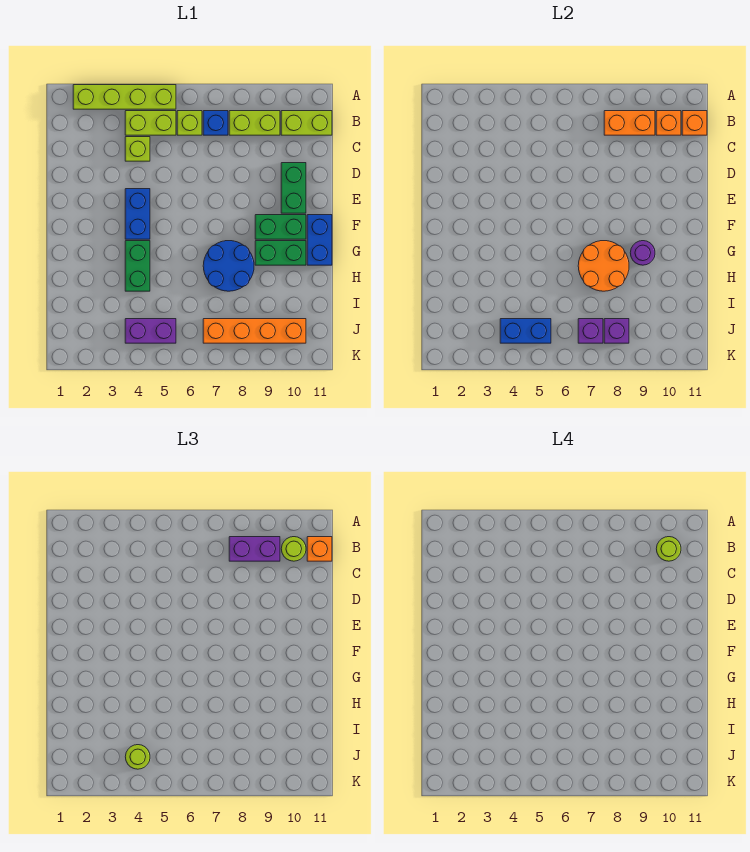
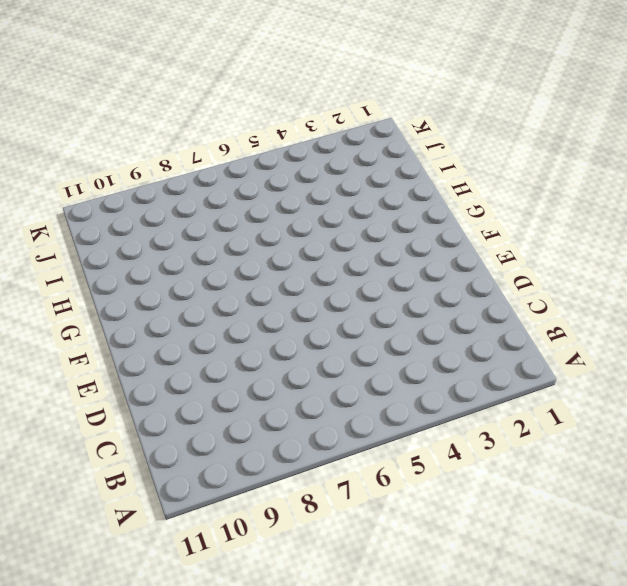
none -> lime 1x4 brick [73,85,176,109]
none -> lime 1x2 brick [125,111,176,135]
none -> lime 1x1 brick [177,111,202,135]

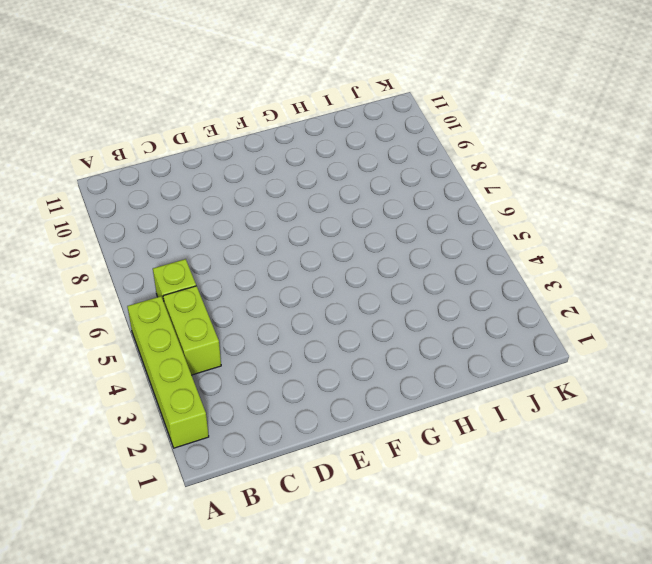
none -> blue 1x1 brick [203,111,228,135]
none -> lime 1x2 brick [229,111,280,135]
none -> lime 1x2 brick [281,111,332,135]

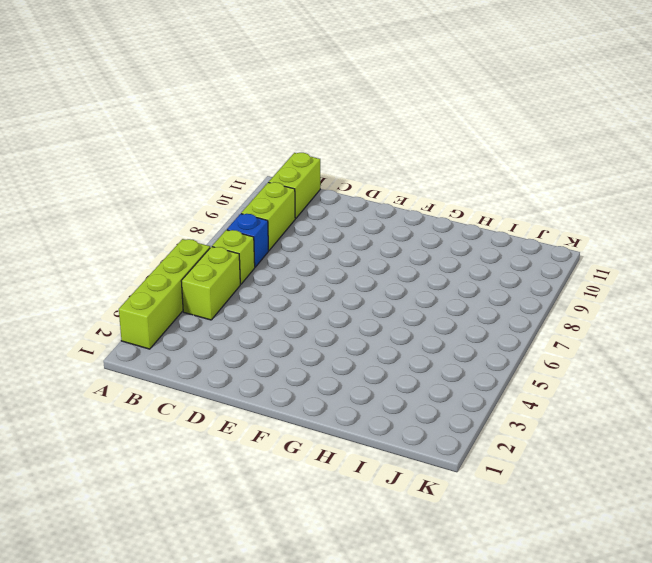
none -> lime 1x1 brick [125,137,150,161]
none -> green 1x2 brick [281,163,306,213]
none -> blue 1x2 brick [125,189,150,239]

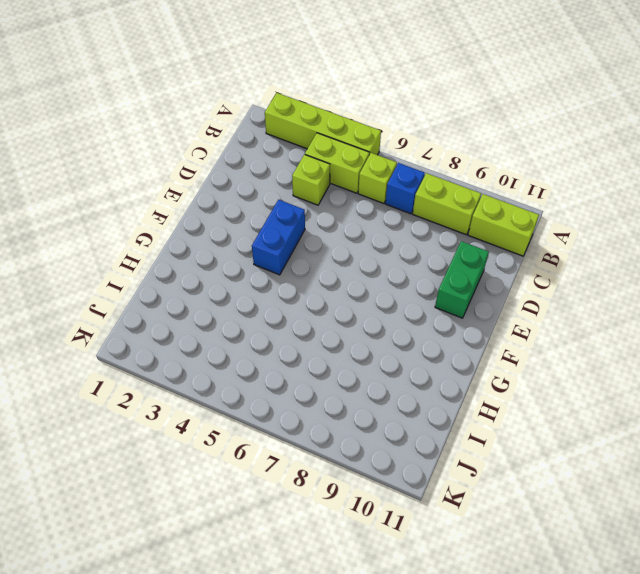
none -> green 1x2 brick [255,215,306,239]
none -> blue 1x2 brick [307,215,332,265]
none -> green 1x2 brick [125,241,150,291]

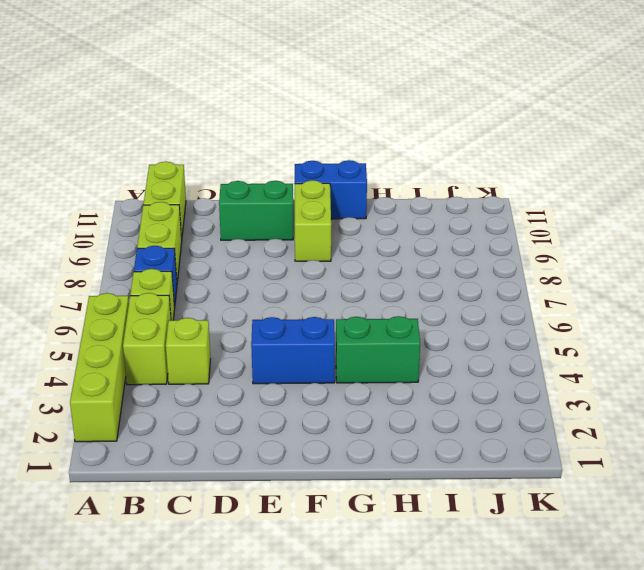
lime 1x2 brick [295,180,331,261] -> green 1x2 brick [255,215,306,239]
none -> blue 2x2 round brick [203,241,254,291]
none -> green 1x2 brick [255,241,306,265]
none -> purple 1x2 brick [125,319,176,343]

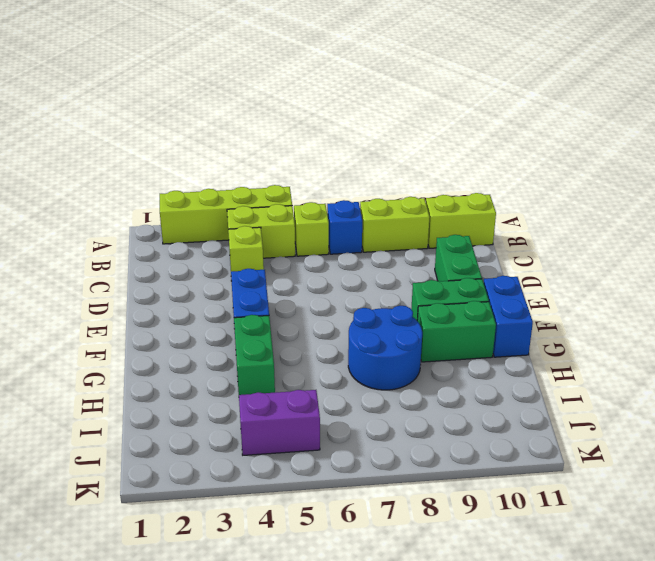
none -> orange 1x4 brick [203,319,306,343]
none -> orange 1x2 brick [604,111,655,135]
none -> orange 1x1 brick [656,111,681,135]

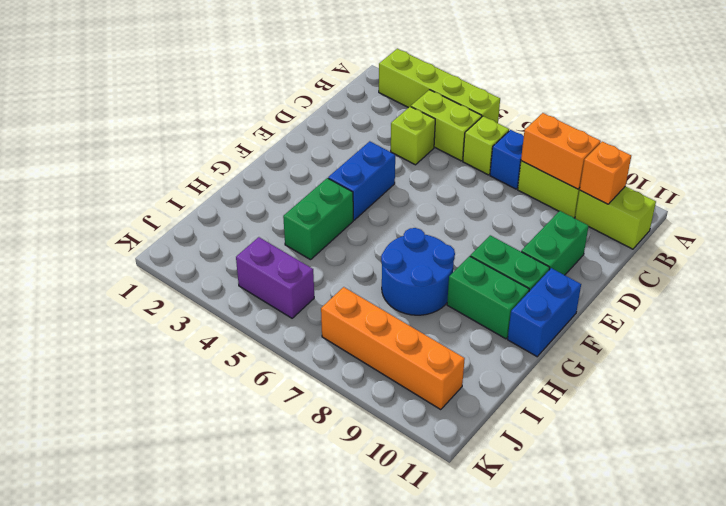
none -> orange 1x1 brick [682,111,707,135]
none -> orange 2x2 round brick [578,241,629,291]
none -> purple 1x1 round brick [630,241,655,265]

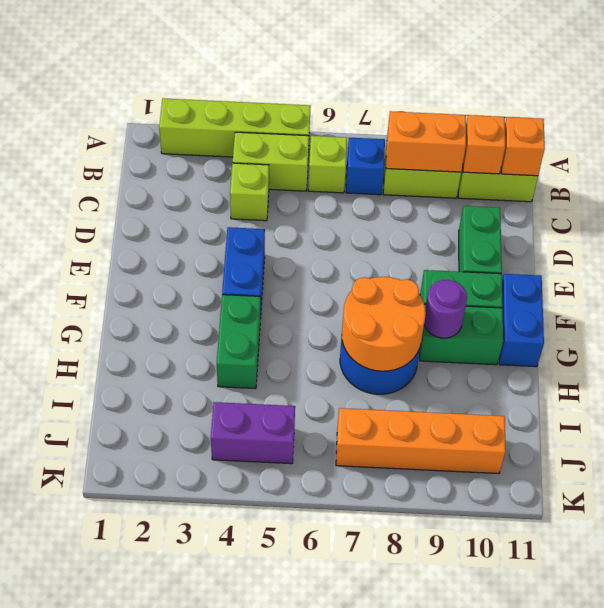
none -> blue 1x2 brick [500,319,551,343]
none -> purple 1x1 brick [578,319,603,343]
none -> purple 1x1 brick [604,319,629,343]

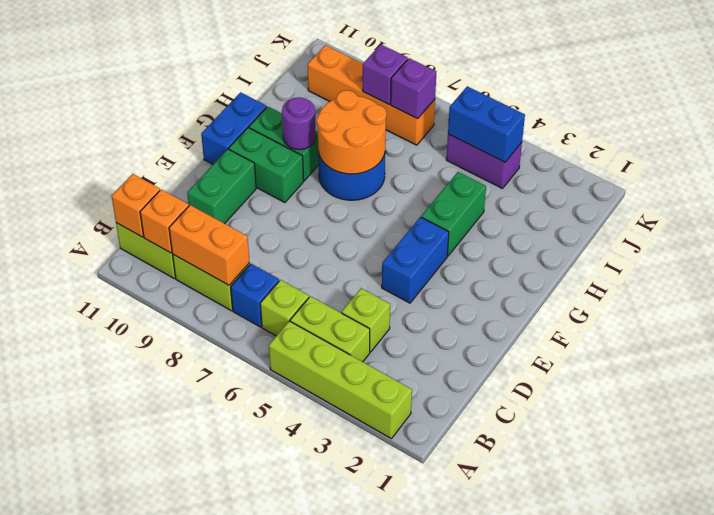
none -> purple 1x2 brick [229,537,280,561]
none -> lime 1x1 round brick [281,537,306,561]
none -> orange 1x1 brick [307,537,332,561]

